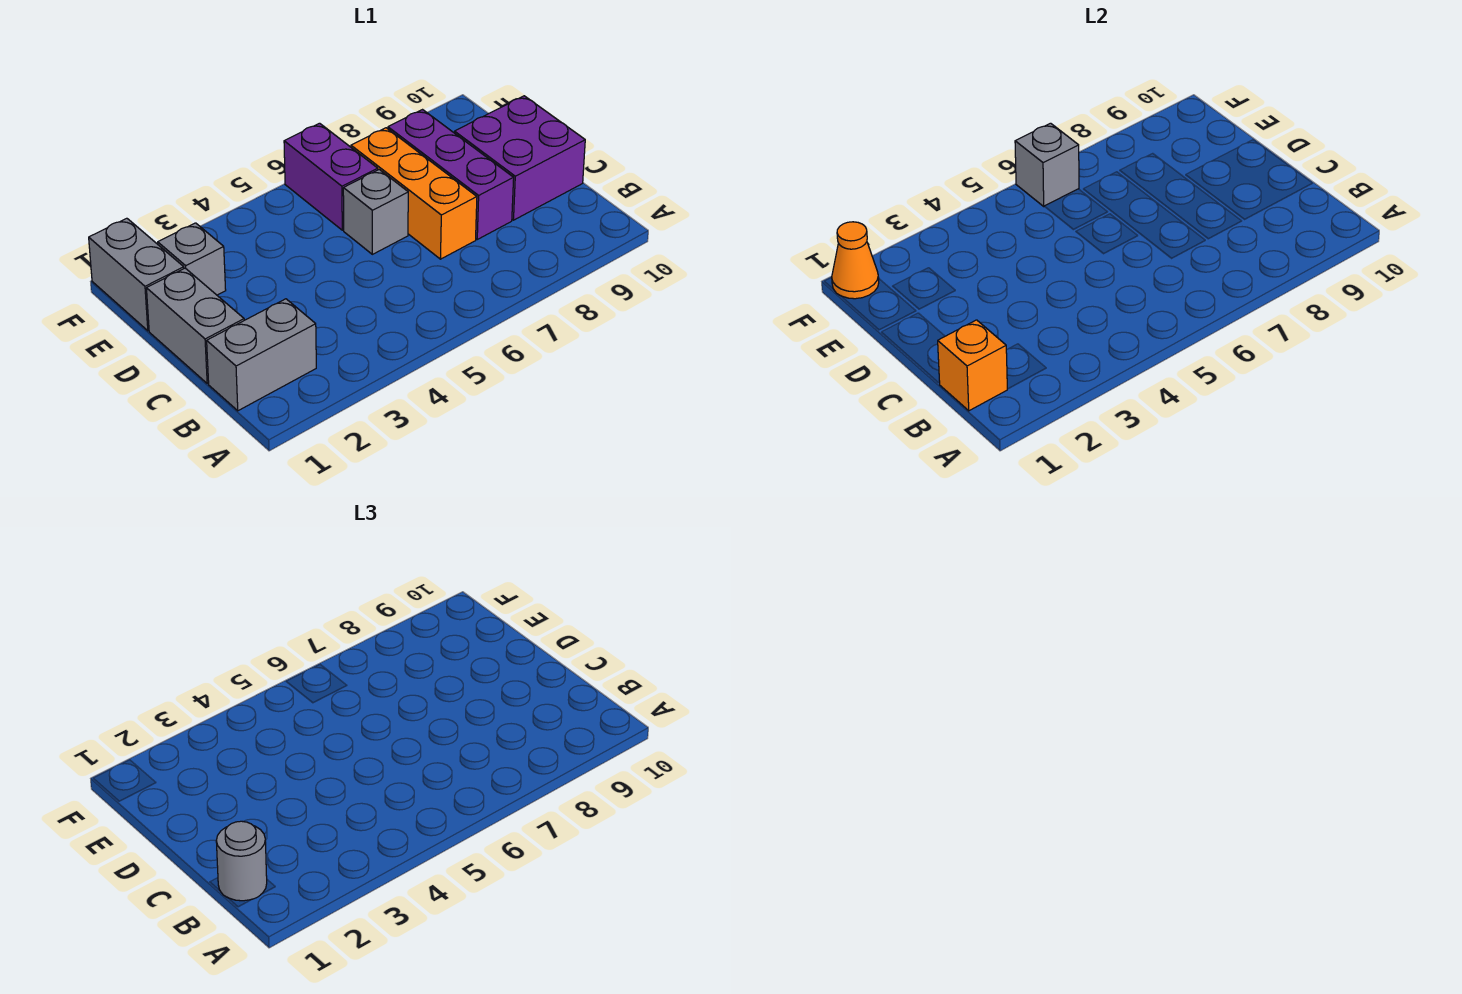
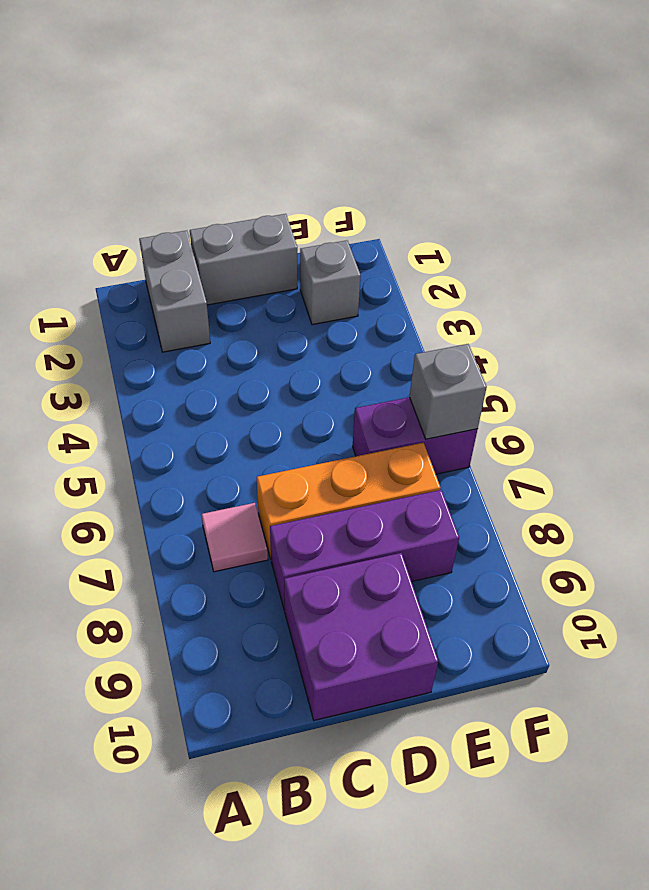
pink 1x1 tile [201,503,268,572] -> none
none -> grey 1x1 brick [343,170,408,254]
none -> grey 1x2 brick [89,218,184,331]
none -> orange 1x1 brick [938,320,1007,411]

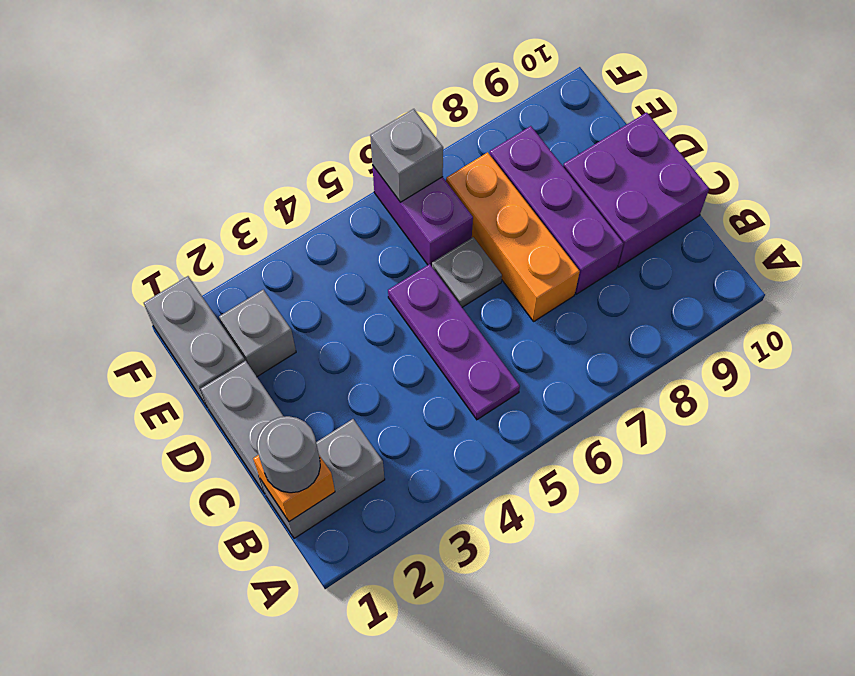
purple 1x3 plate [388,264,520,420] -> none
grey 1x1 plate [432,237,502,307] -> grey 1x1 brick [343,170,408,254]
none -> orange 1x1 cone [832,222,879,299]

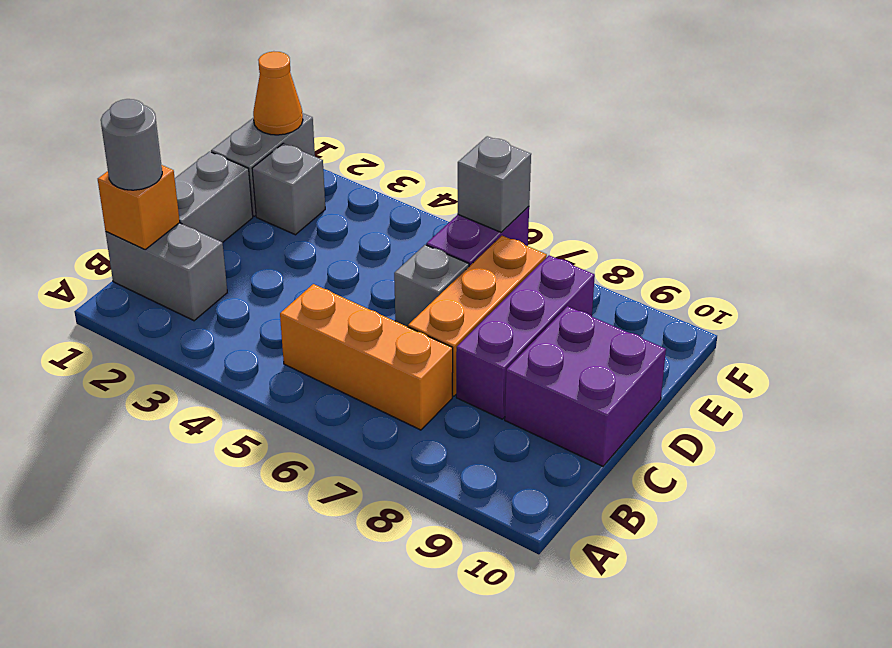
orange 1x3 brick [280,284,453,430] -> none

